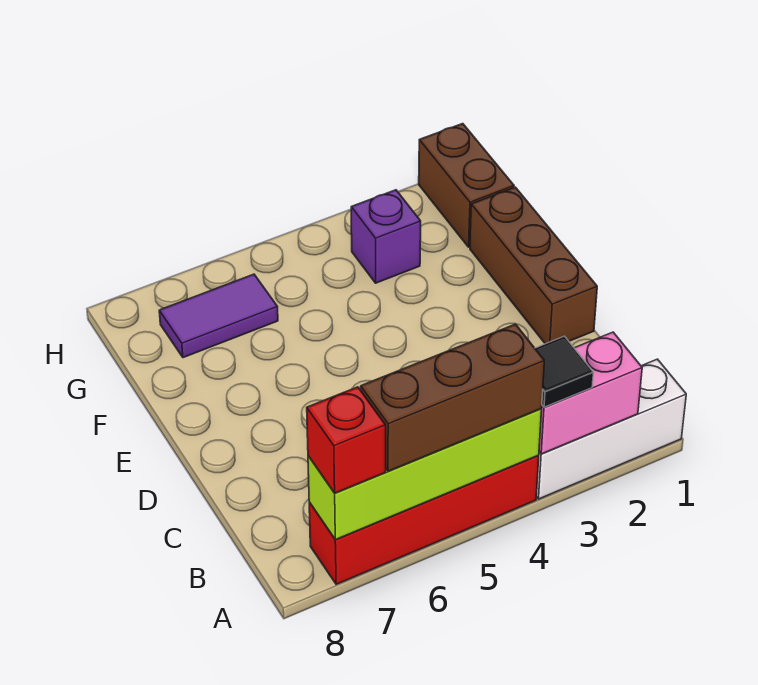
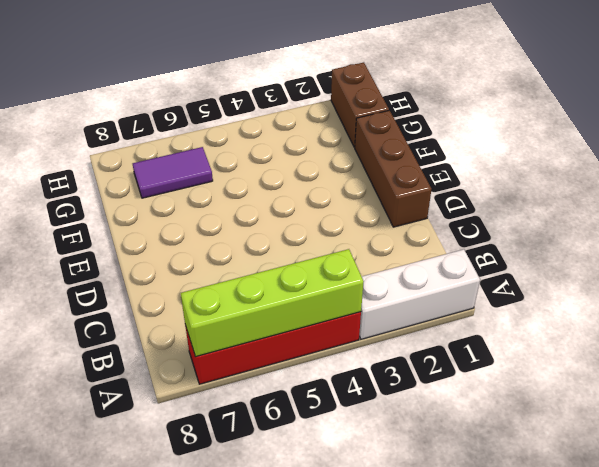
none -> purple 1x1 brick [351,190,421,283]
none -> pink 1x2 brick [539,332,642,454]

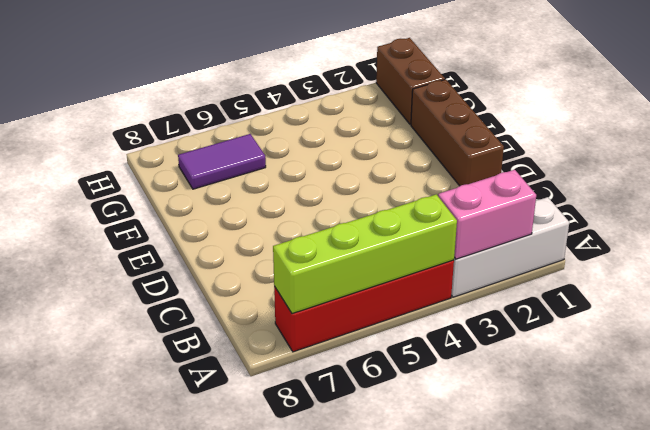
none -> purple 1x1 brick [351,190,421,283]
none -> black 1x1 tile [535,336,594,407]

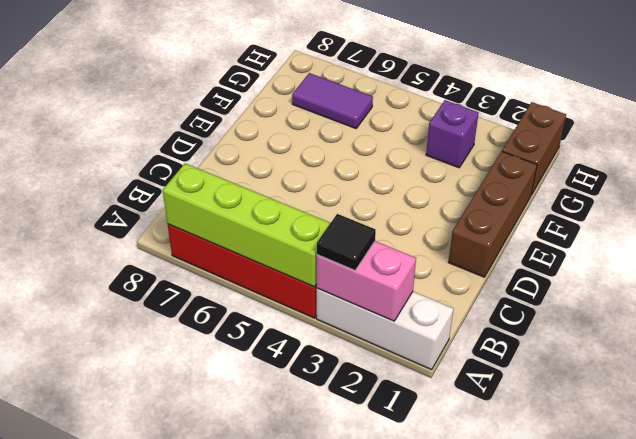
none -> brown 1x3 brick [361,324,544,471]
none -> red 1x1 brick [307,387,386,493]

